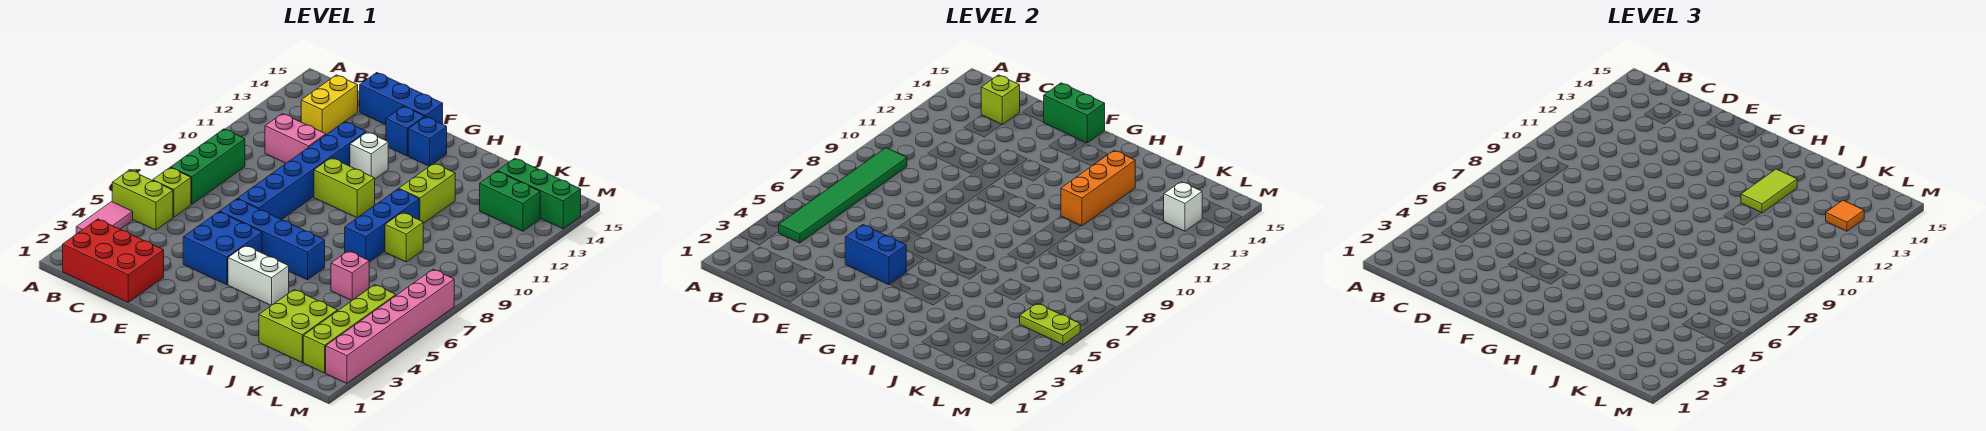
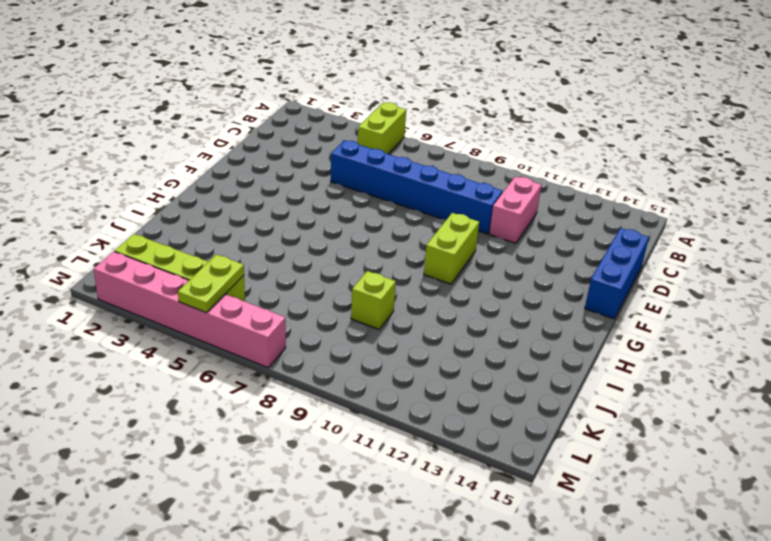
blue 1x6 brick [331,140,503,234] -> blue 1x6 brick moved to [238,122,366,220]
none -> pink 1x2 tile [76,202,133,234]
none -> red 2x3 brick [63,219,164,302]
none -> lime 1x1 brick [153,168,191,217]
none -> green 1x3 brick [171,129,245,204]

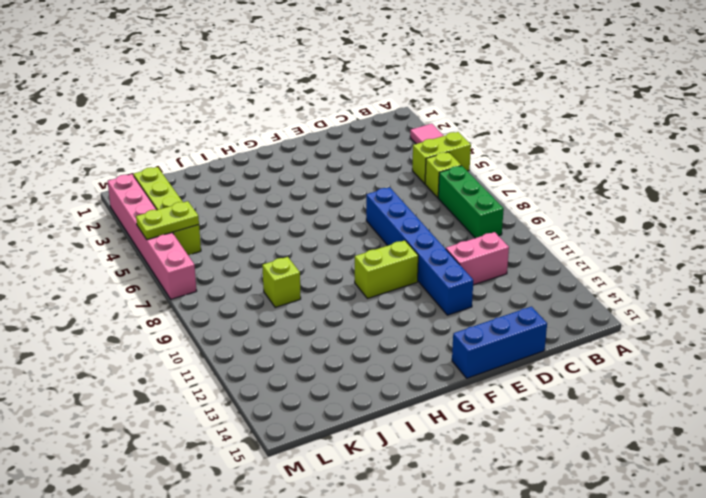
none -> red 2x3 brick [63,219,164,302]
none -> yellow 1x2 brick [301,75,358,135]
none -> blue 2x2 brick [183,212,262,285]
none -> blue 1x4 brick [220,199,325,280]

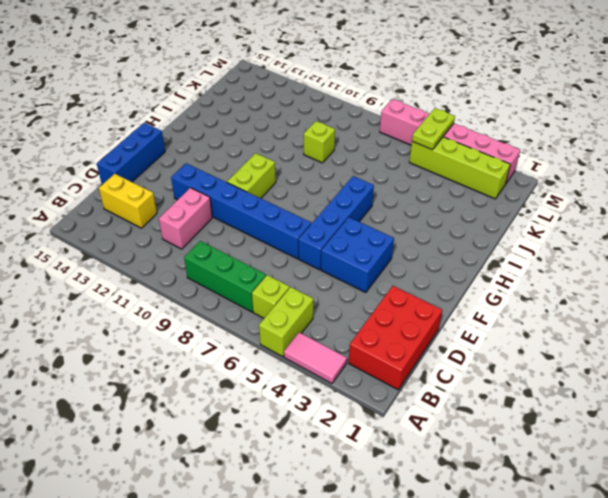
none -> white 1x1 brick [350,132,388,179]
none -> blue 1x1 brick [386,106,424,156]
none -> white 1x2 brick [228,245,289,305]
none -> blue 1x1 brick [408,117,447,166]

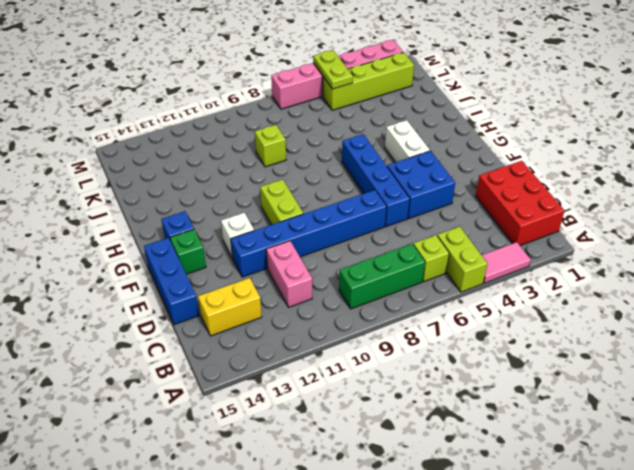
green 1x1 brick [170,229,206,274] -> blue 1x1 brick [386,106,424,156]
none -> blue 1x3 brick [345,189,419,262]
none -> lime 1x2 brick [399,163,455,224]
none -> lime 2x2 brick [259,290,338,362]
none -> pink 1x1 brick [331,251,369,300]

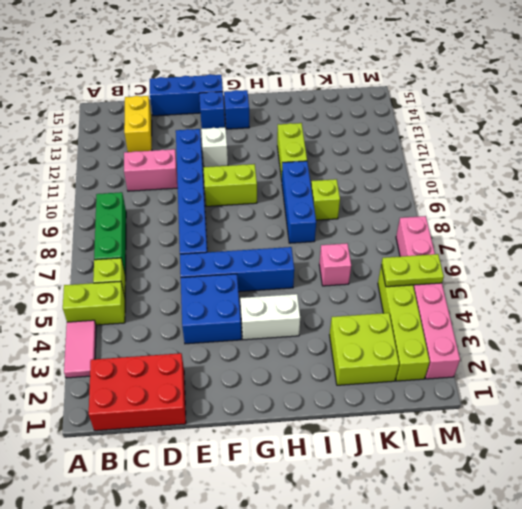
none -> green 1x2 brick [480,171,540,231]
none -> green 1x3 brick [498,158,581,229]
none -> green 1x6 tile [778,148,907,243]
none -> lime 1x1 brick [981,75,1020,125]

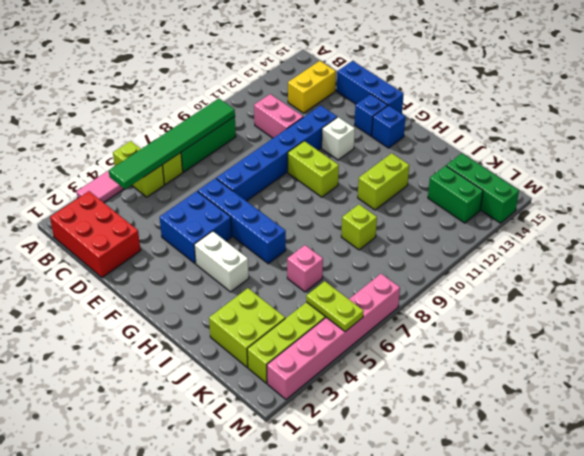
none -> blue 1x3 brick [345,189,419,262]
none -> lime 1x1 brick [981,75,1020,125]
none -> blue 1x2 brick [845,225,906,285]
none -> green 1x2 brick [1044,83,1105,143]

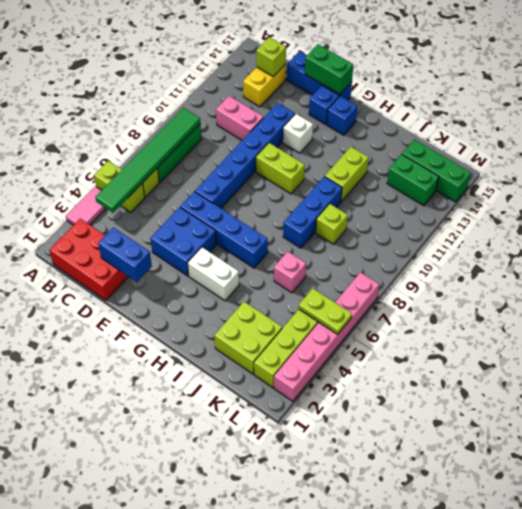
blue 1x2 brick [98,227,152,282] -> blue 1x2 brick moved to [845,225,906,285]
none -> orange 1x3 brick [1061,150,1135,226]
none -> white 1x1 brick [1164,182,1202,231]
none -> lime 1x2 tile [1741,169,1797,213]
none -> orange 1x1 tile [1826,200,1864,231]

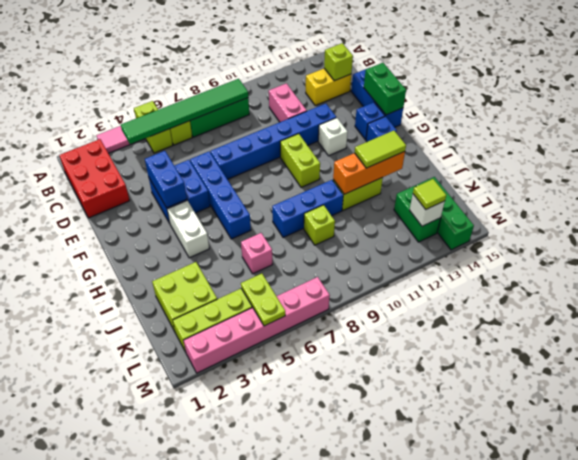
lime 1x1 tile [413,179,446,209] -> orange 1x1 tile [1826,200,1864,231]

